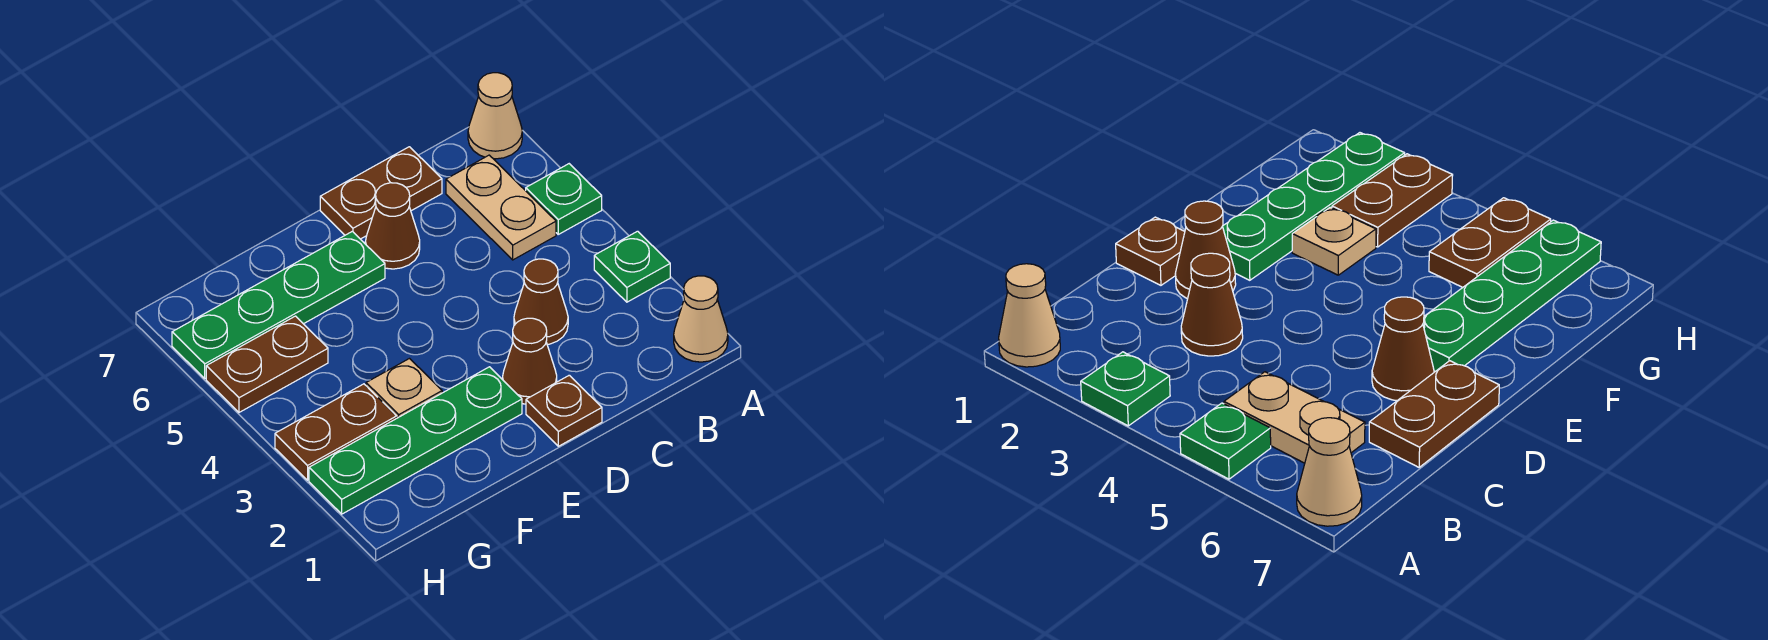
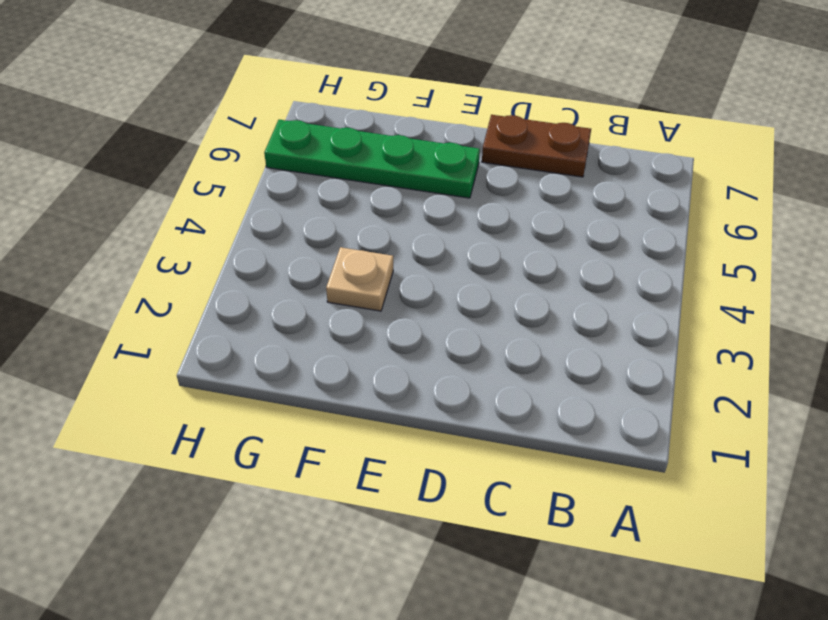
none -> tan 1x1 cone [674,276,728,362]
none -> green 1x1 plate [594,231,670,302]
none -> green 1x1 plate [526,164,602,234]

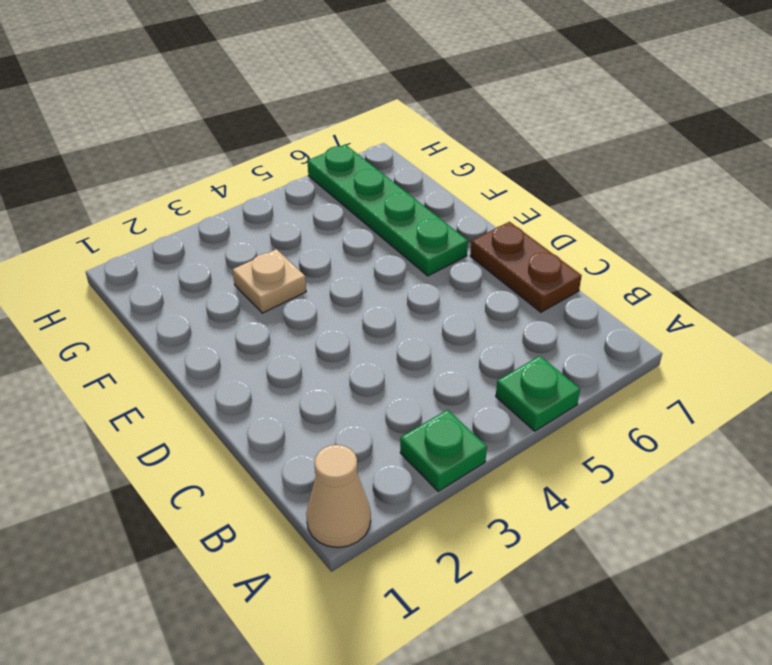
none -> tan 1x1 cone [468,73,522,159]
none -> tan 1x2 plate [446,155,556,260]
none -> brown 1x1 cone [514,259,568,344]

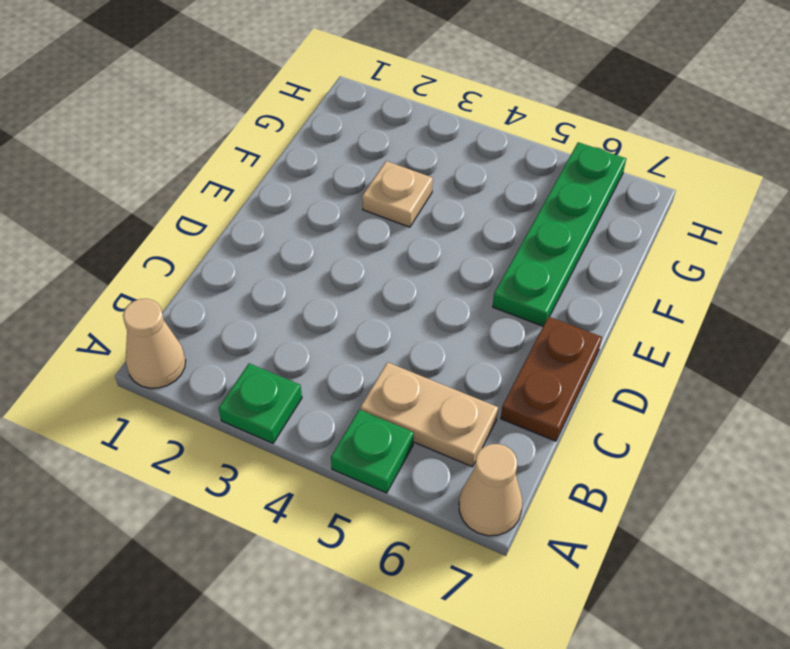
none -> brown 1x1 cone [514,259,568,344]
none -> brown 1x1 plate [526,375,602,446]
none -> brown 1x1 cone [503,318,557,404]

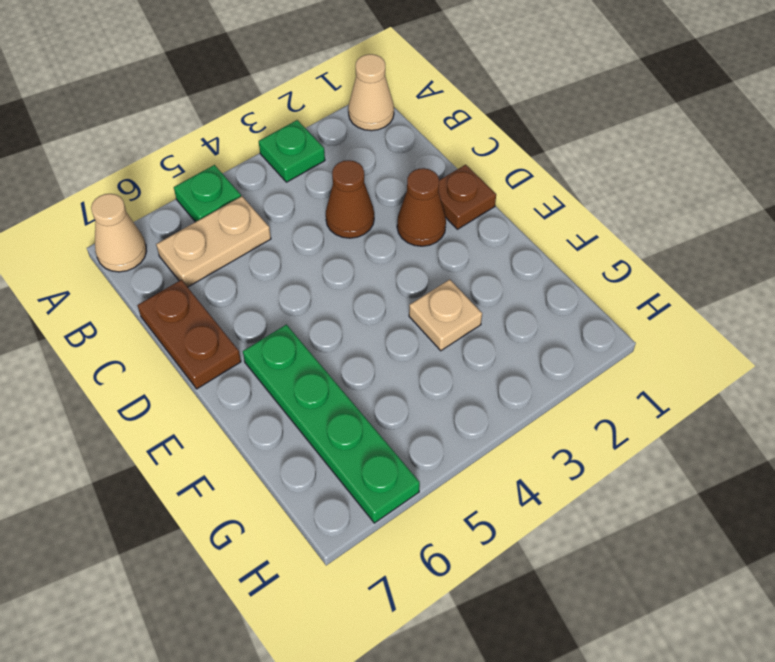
none -> brown 1x1 cone [365,183,420,269]
none -> green 1x4 plate [309,367,522,514]
none -> brown 1x2 plate [275,384,397,480]

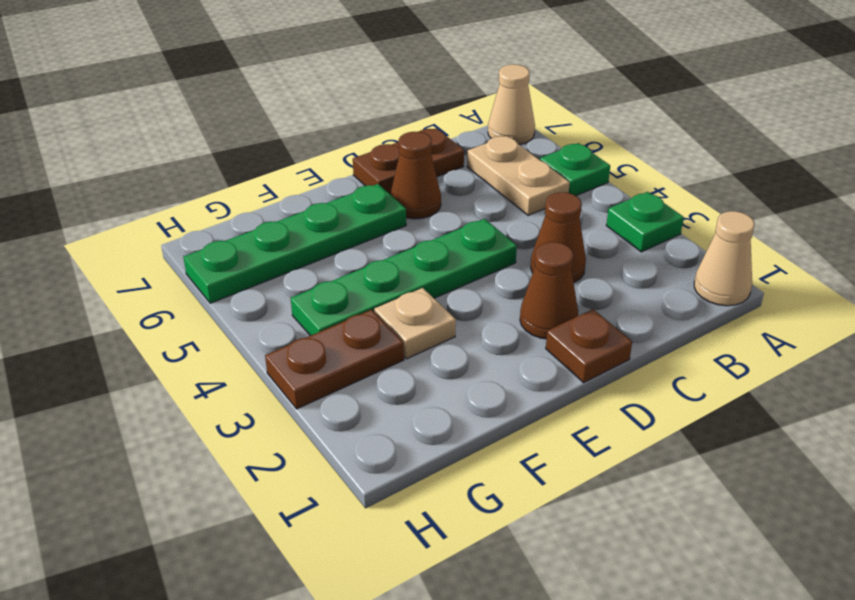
green 1x4 plate [291,219,517,336] -> green 1x4 plate moved to [309,367,522,514]
none -> brown 1x2 plate [206,316,328,412]

